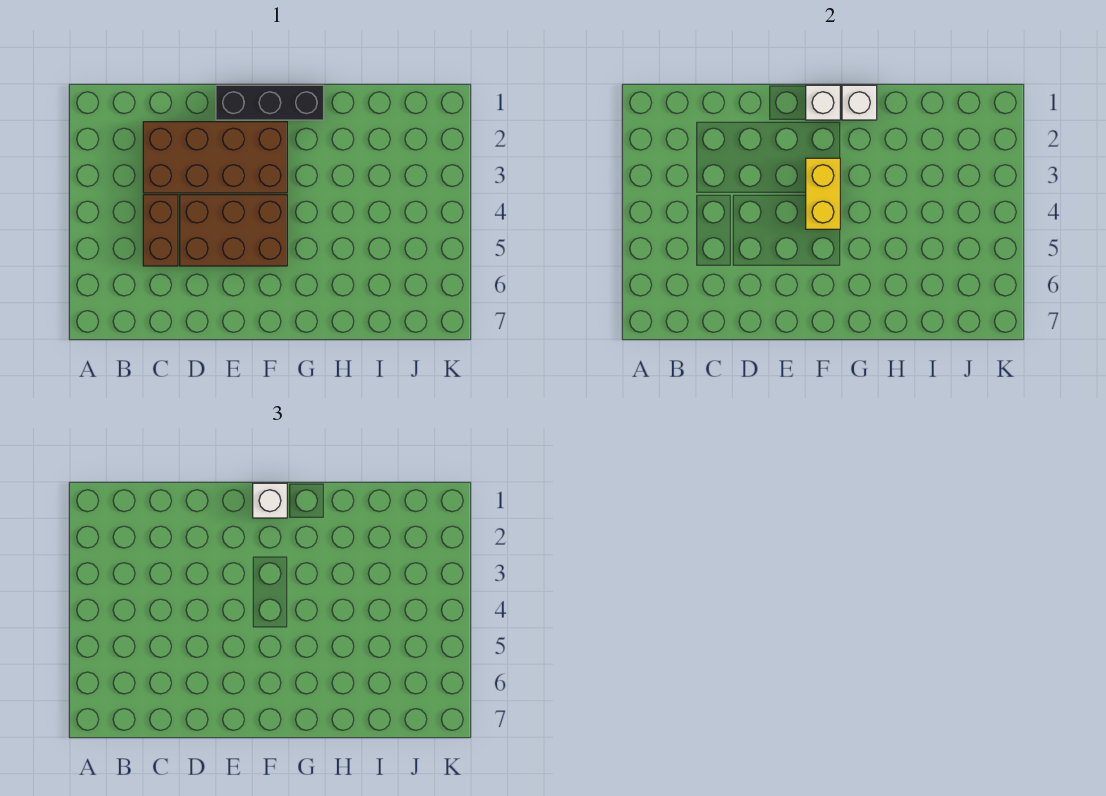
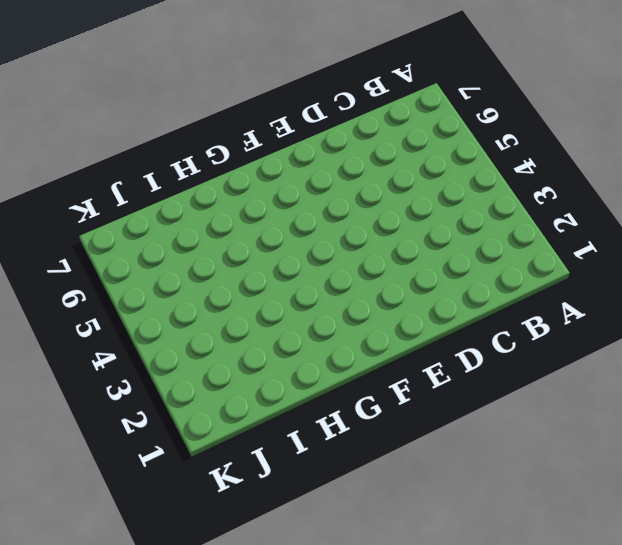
none -> brown 2x4 brick [143,122,287,193]
none -> brown 1x2 brick [143,195,178,266]

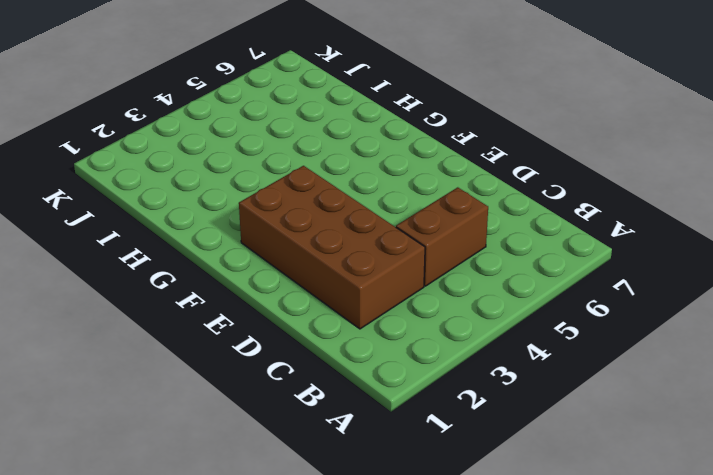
none -> brown 2x3 brick [180,195,287,266]
none -> black 1x3 brick [216,85,324,120]

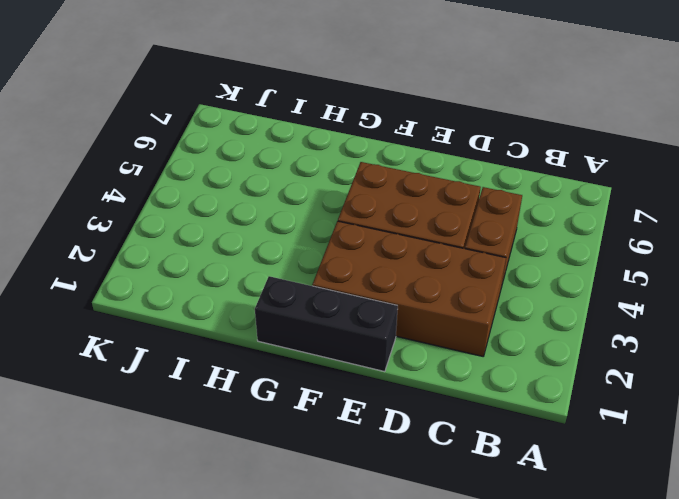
none -> white 1x1 brick [806,85,840,120]
none -> yellow 1x2 brick [806,158,840,229]

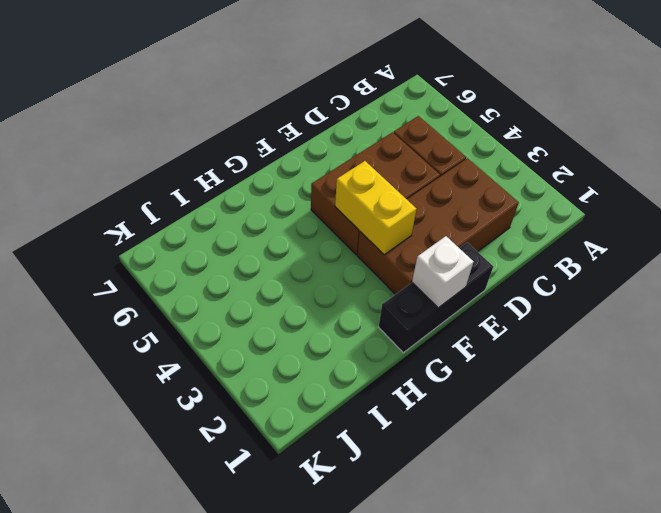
none -> white 1x1 brick [842,85,877,120]
none -> white 1x1 brick [253,483,287,518]

